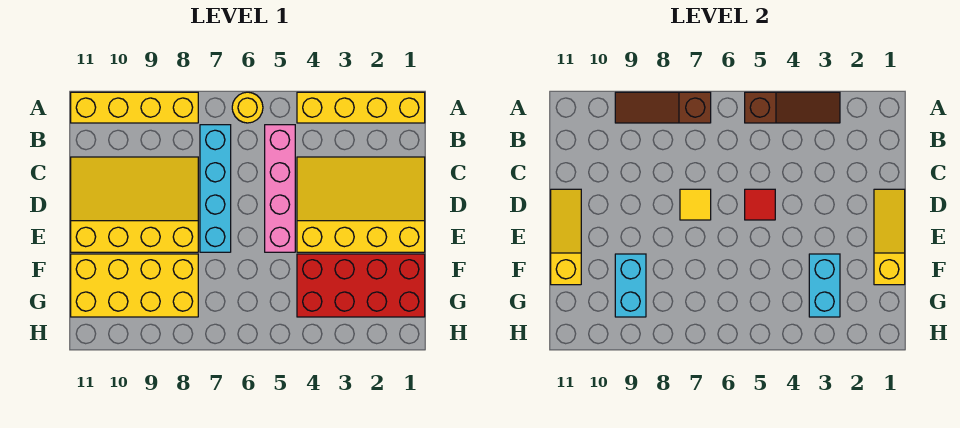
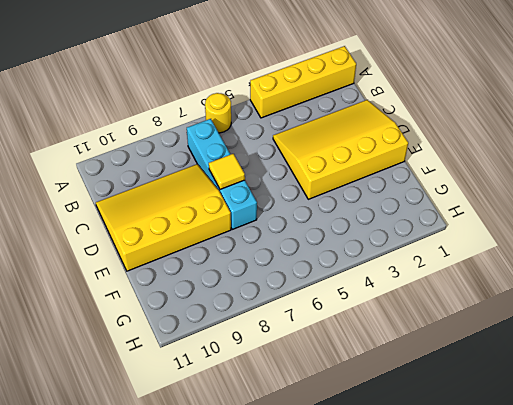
none -> yellow 1x4 brick [71,92,198,123]
none -> pink 1x4 brick [265,125,295,252]
none -> red 2x4 brick [297,254,425,317]

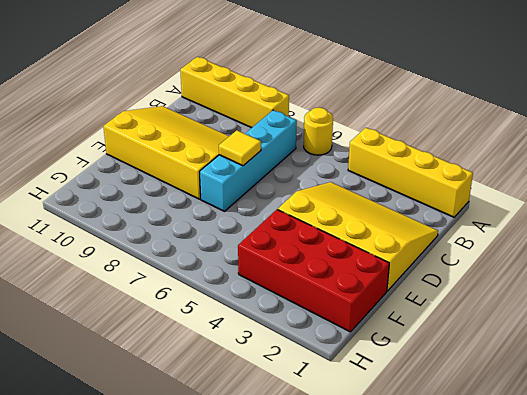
none -> pink 1x4 brick [265,125,295,252]
none -> yellow 2x4 brick [71,254,198,317]
none -> brown 1x3 slope [745,92,840,123]

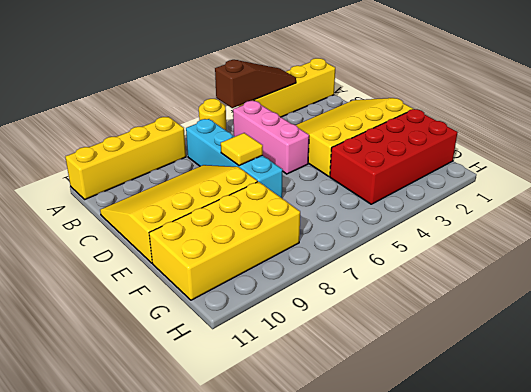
pink 1x3 brick [233,101,309,174] -> pink 1x4 brick [265,125,295,252]
none -> brown 1x3 slope [615,92,711,123]
none -> yellow 1x3 slope [874,189,905,285]
none -> red 1x1 tile [745,189,775,220]

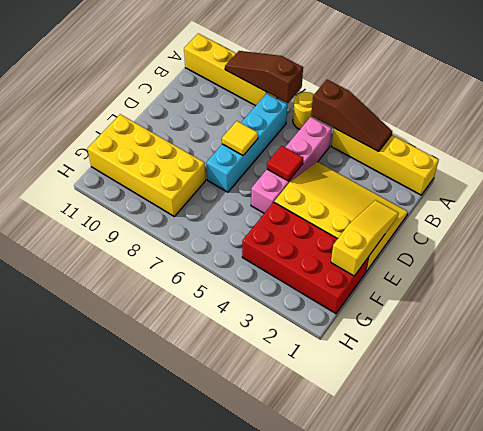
none -> yellow 3x4 slope [71,157,198,252]
none -> yellow 1x3 slope [551,189,581,285]
none -> cyan 1x2 brick [809,254,840,317]

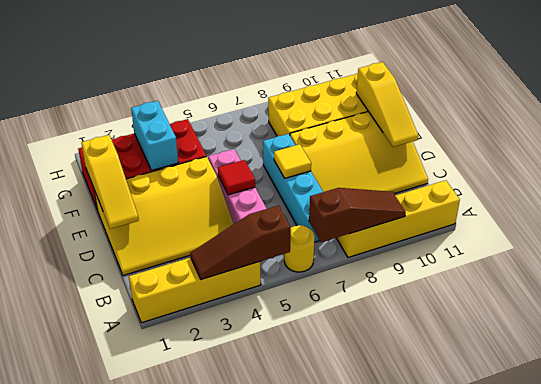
none -> cyan 1x2 brick [615,254,646,317]

